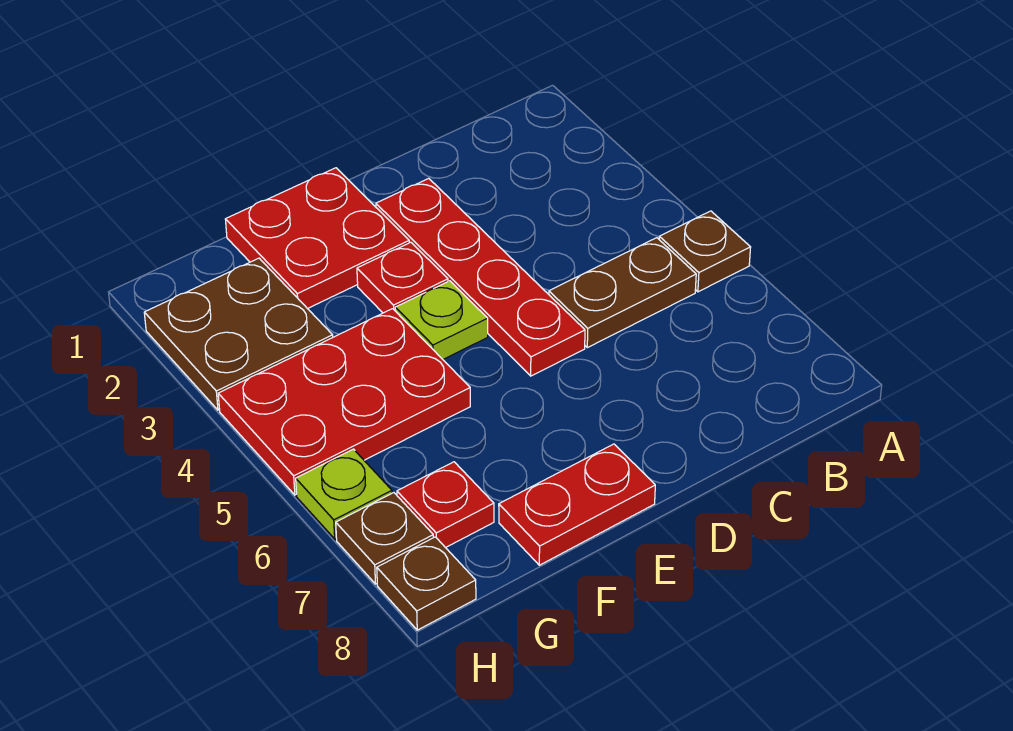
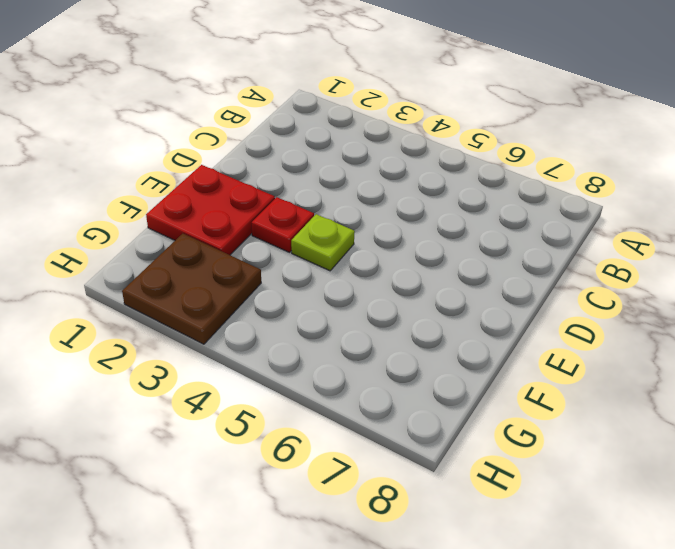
none -> brown 1x1 plate [659,211,751,292]
none -> brown 1x2 plate [549,238,696,348]
none -> red 1x4 plate [376,178,585,376]

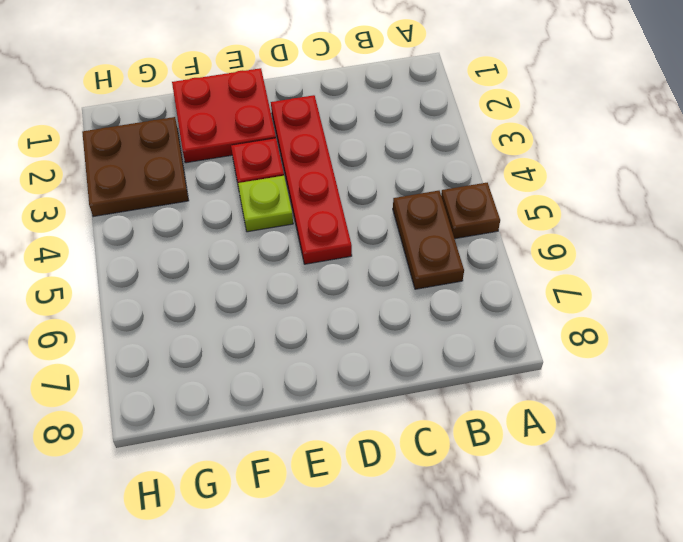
brown 1x2 plate [393,191,464,289] -> brown 1x2 plate turned to [549,238,696,348]
none -> red 1x2 plate [499,444,655,565]
none -> red 2x3 plate [218,309,470,495]
none -> red 1x1 plate [397,462,494,548]

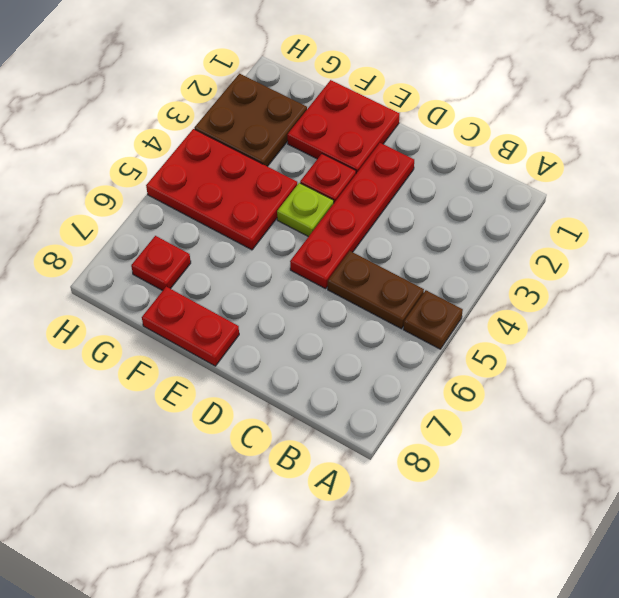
none -> lime 1x1 plate [296,449,392,539]
none -> brown 1x1 plate [336,493,433,584]
none -> brown 1x1 plate [377,537,476,630]

